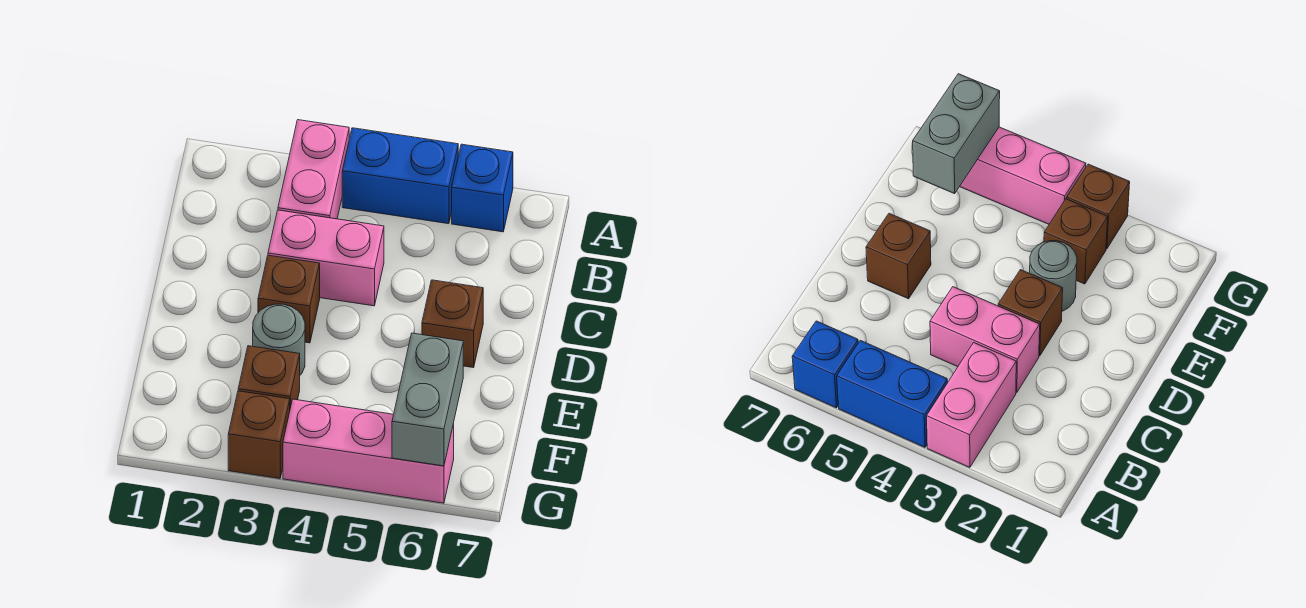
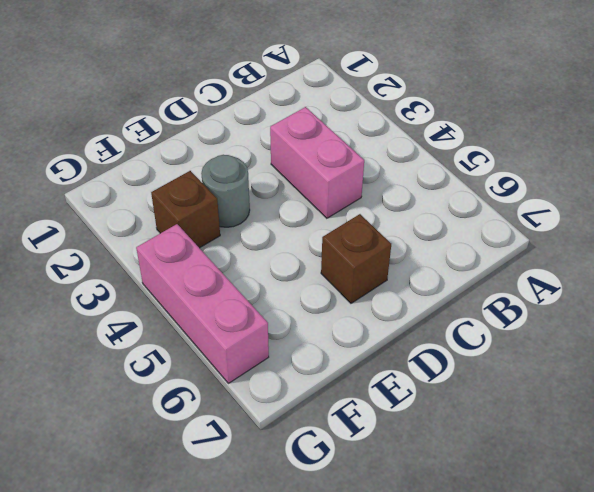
none -> pink 1x2 brick [278,120,349,219]
none -> blue 1x2 brick [342,128,458,224]

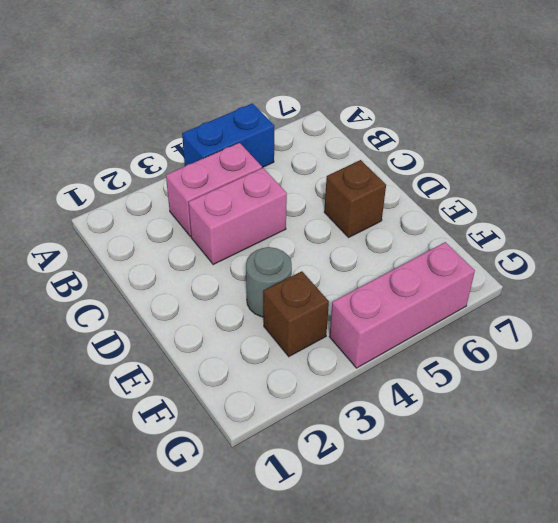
pink 1x2 brick [166,143,262,237] -> pink 1x2 brick turned to [278,120,349,219]
none -> blue 1x1 brick [452,144,513,232]
none -> brown 1x1 brick [258,255,320,343]

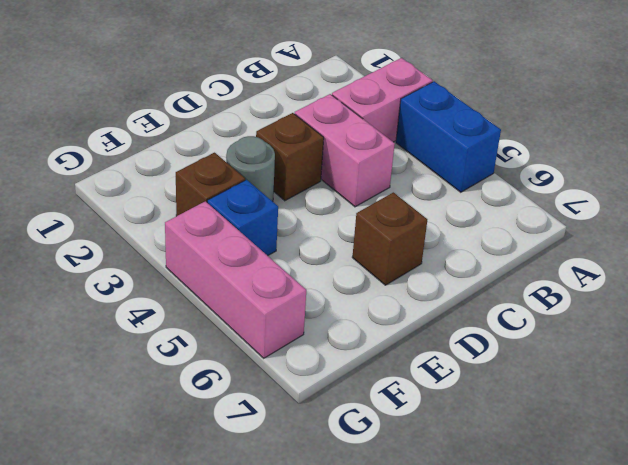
blue 1x1 brick [207,180,278,256] -> blue 1x1 brick moved to [452,144,513,232]
none -> brown 1x1 brick [228,391,290,479]
none -> grey 1x2 brick [392,333,463,466]

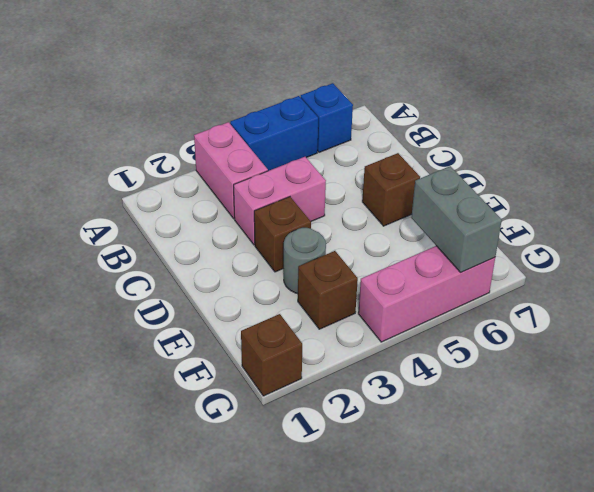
brown 1x1 brick [241,314,302,396] -> brown 1x1 brick moved to [228,391,290,479]

